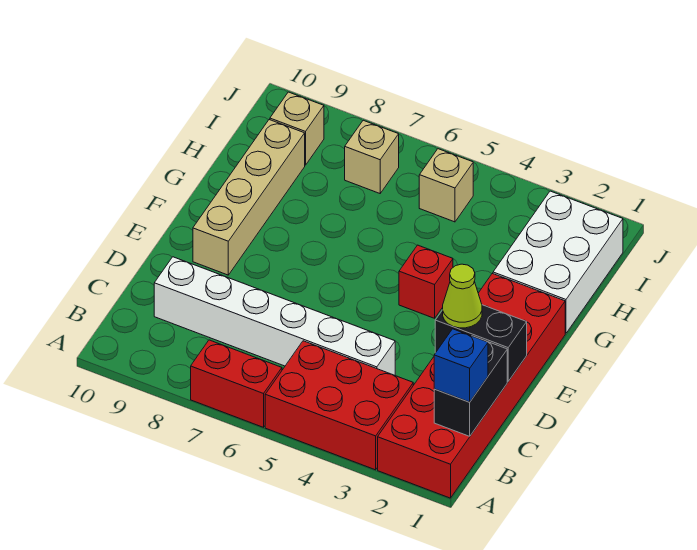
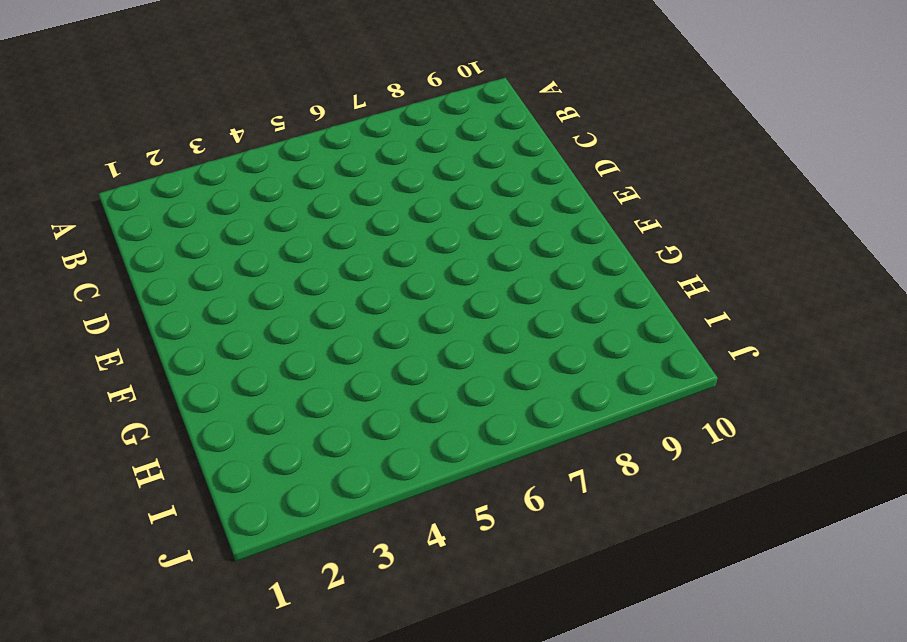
none -> red 2x6 brick [378,273,565,498]
none -> red 2x3 brick [265,341,413,470]
none -> red 1x2 brick [191,340,282,427]

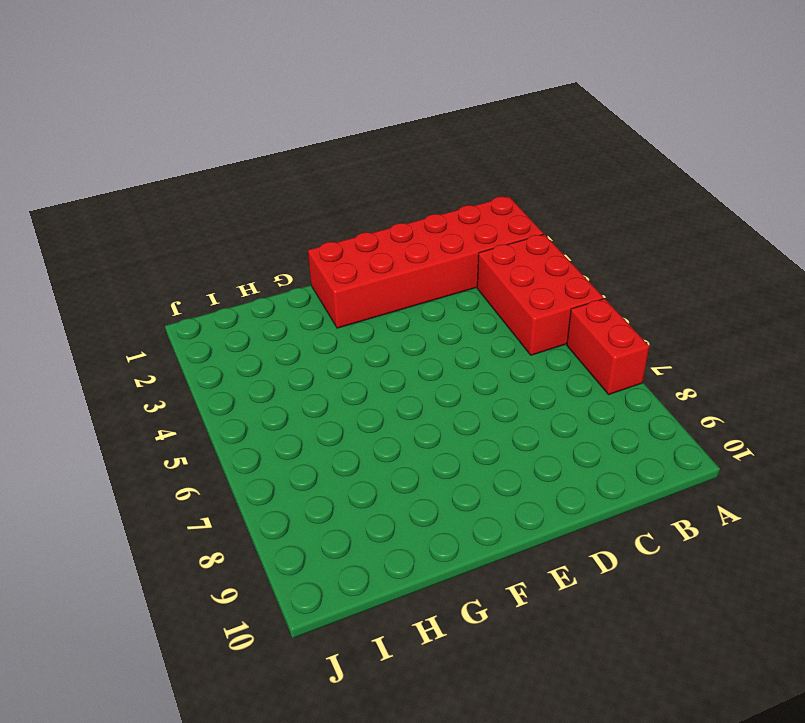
none -> white 1x6 brick [154,257,395,375]
none -> tan 1x4 brick [193,120,305,275]
none -> red 1x1 brick [399,245,453,318]

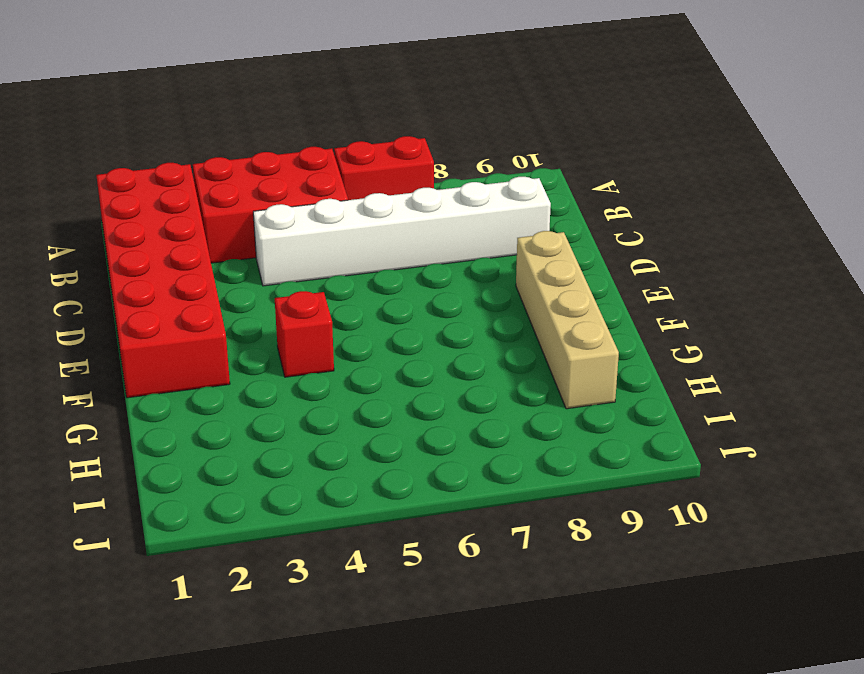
none -> white 2x3 brick [493,191,623,333]
none -> tan 1x1 brick [419,149,473,222]
none -> tan 1x1 brick [345,120,399,193]

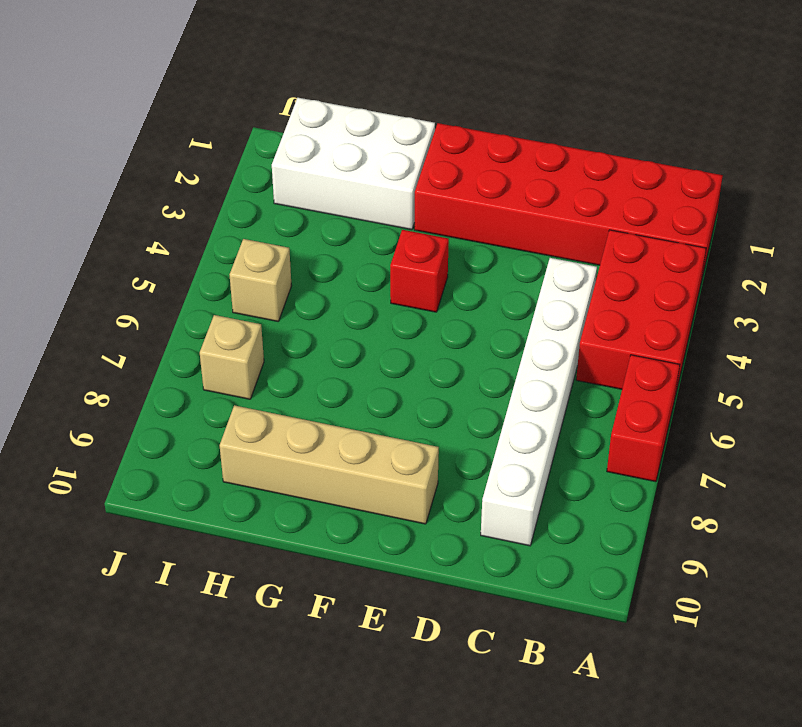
none -> tan 1x1 brick [270,92,324,165]
none -> black 1x2 brick [434,336,507,436]
none -> black 1x2 brick [435,305,527,381]

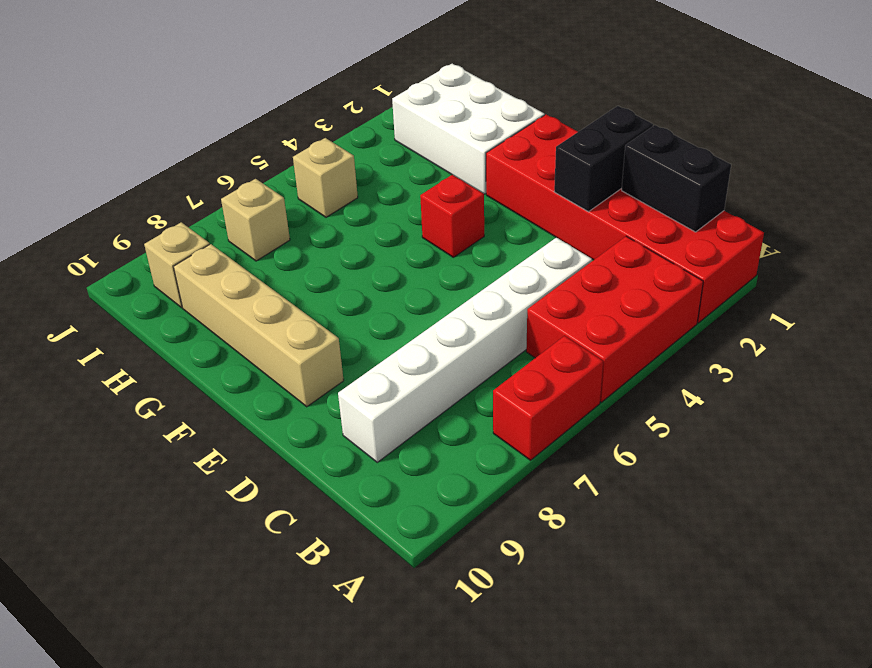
none -> blue 1x1 brick [434,329,488,402]
none -> lime 1x1 cone [443,264,482,328]

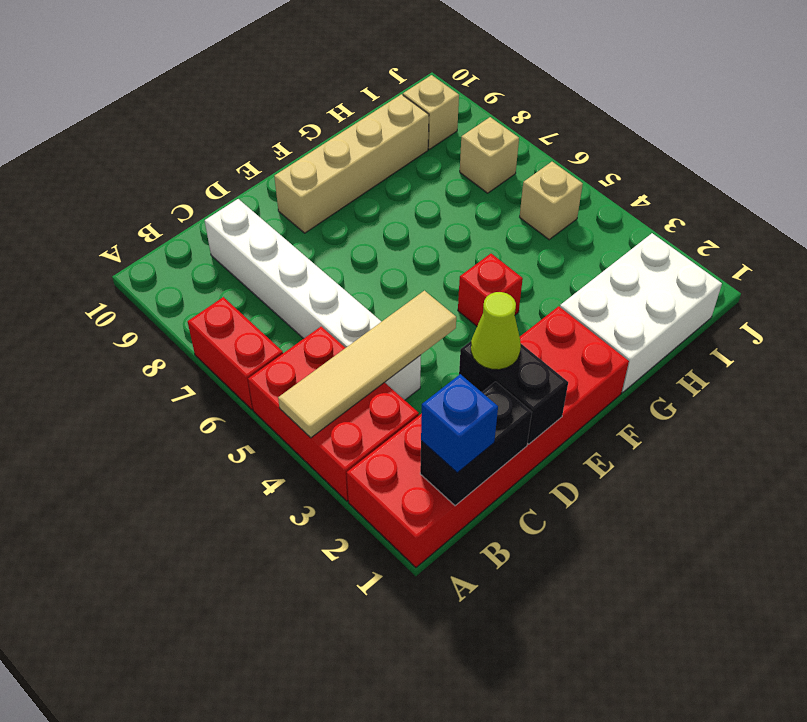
tan 1x4 tile [278,291,456,438] -> none

